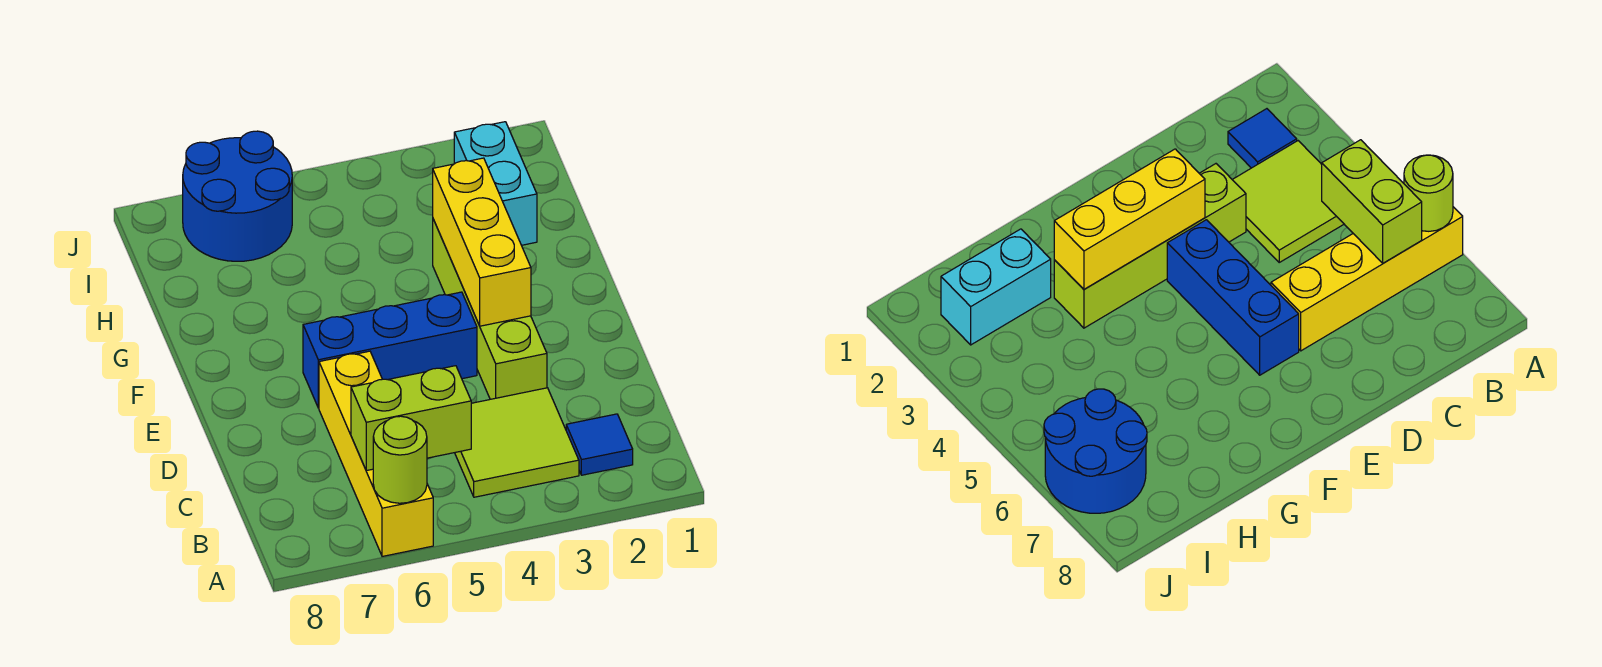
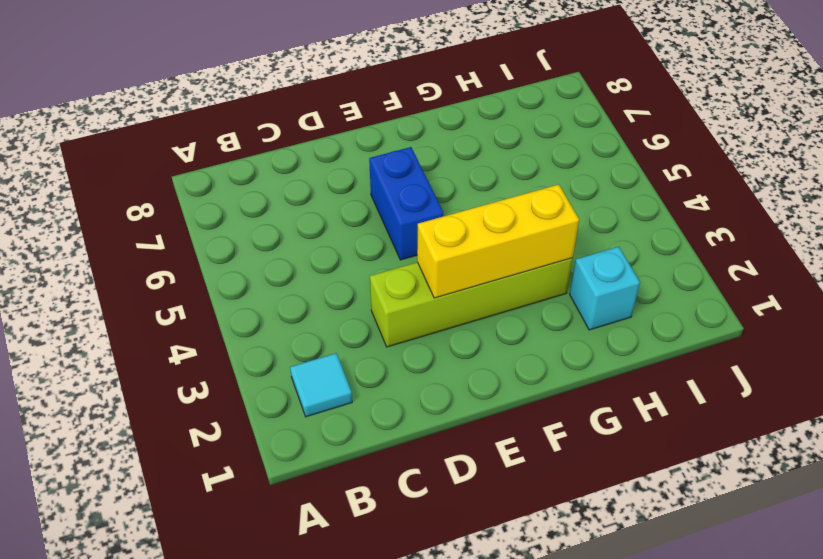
cyan 1x1 tile [290,353,352,417] -> blue 1x1 tile [566,414,633,475]
blue 1x2 brick [369,147,443,260] -> blue 1x3 brick [303,292,477,408]
cyan 1x1 brick [570,247,640,330] -> cyan 1x2 brick [454,122,537,245]
none -> yellow 1x4 brick [319,351,433,556]
none -> lime 2x2 tile [455,388,579,497]

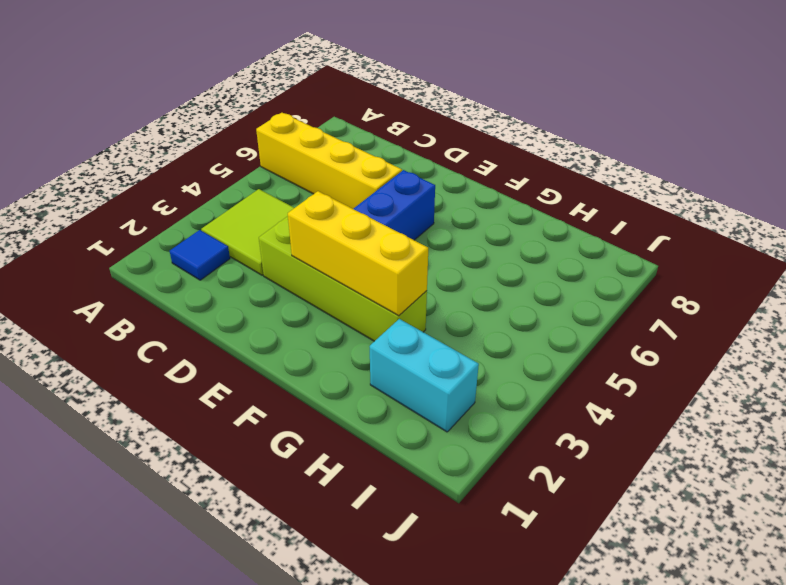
none -> blue 2x2 round brick [183,131,292,261]
none -> lime 1x1 round brick [373,416,427,503]

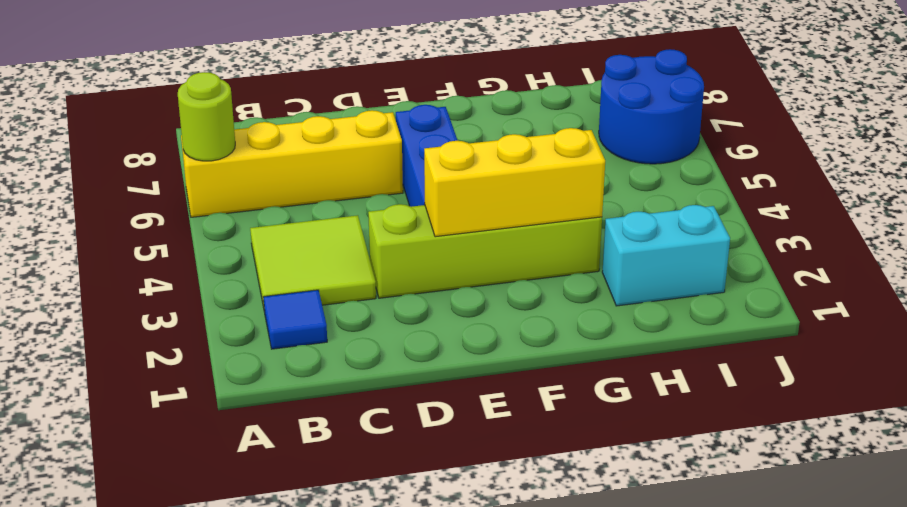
none -> lime 1x2 brick [351,366,471,471]

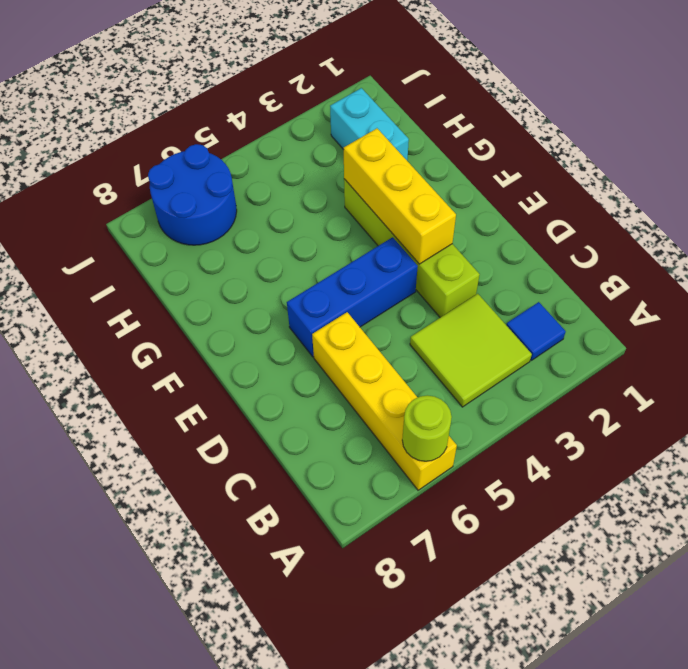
none -> lime 1x2 brick [351,366,471,471]

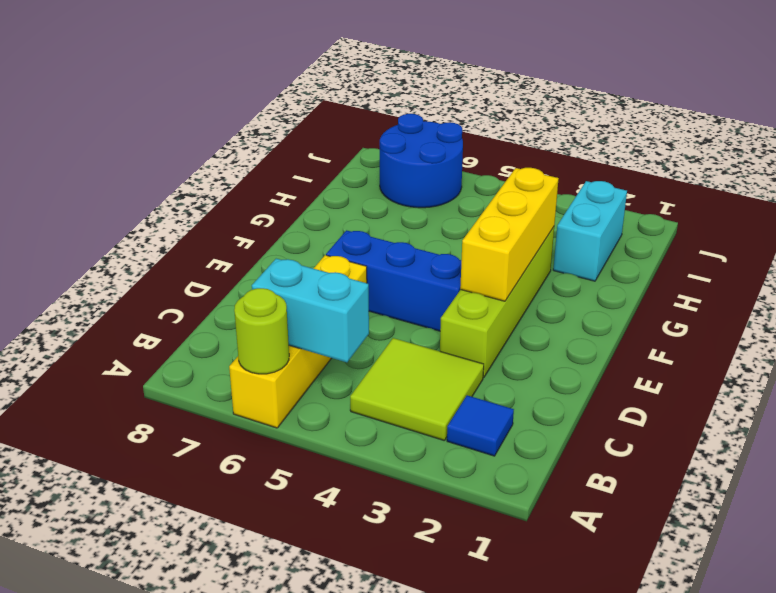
cyan 1x2 brick [252,259,369,362] -> lime 1x2 brick [351,366,471,471]

